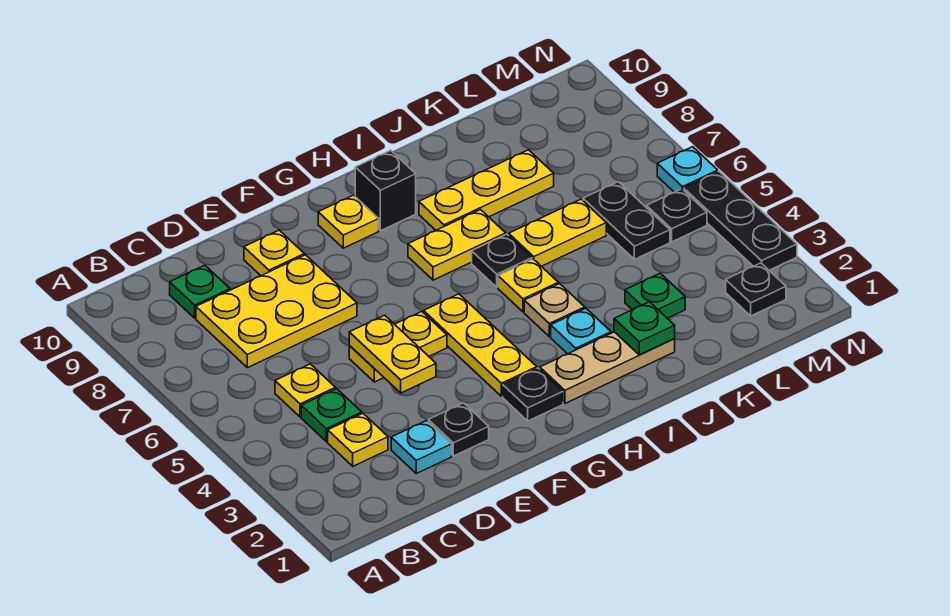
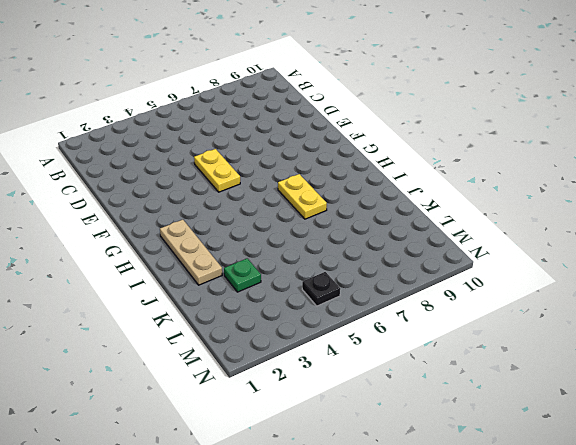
none -> yellow 1x1 plate [328,413,388,466]
none -> green 1x1 plate [301,389,362,442]
none -> yellow 1x1 plate [275,364,335,417]

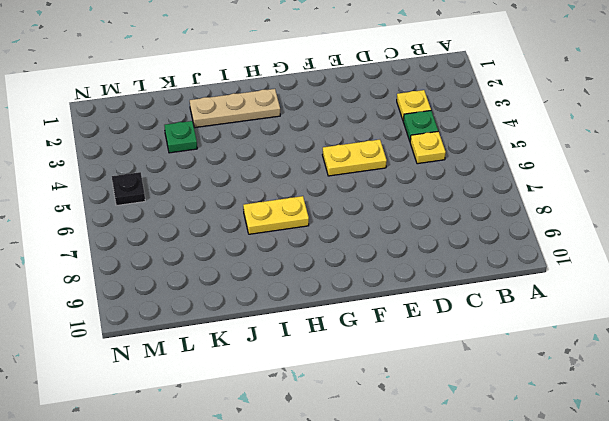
none -> yellow 2x3 plate [196,255,357,368]
none -> green 1x1 plate [170,265,230,318]
none -> cyan 1x1 plate [391,421,452,474]

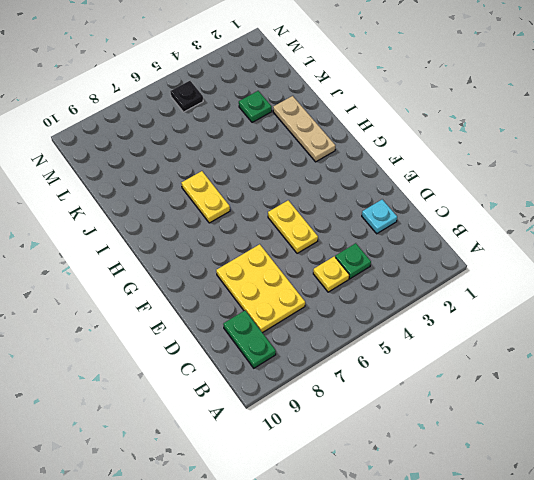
green 1x2 plate [223,311,276,368] -> green 1x1 plate [170,265,230,318]
none -> yellow 1x1 plate [328,413,388,466]
none -> black 1x1 plate [428,403,489,456]
none -> yellow 1x1 plate [244,230,304,276]

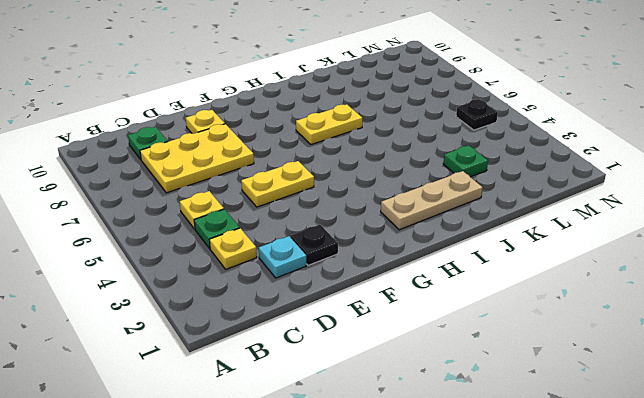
none -> black 1x1 plate [503,368,563,421]
none -> yellow 1x3 plate [424,294,537,396]
none -> yellow 1x1 plate [318,195,379,248]

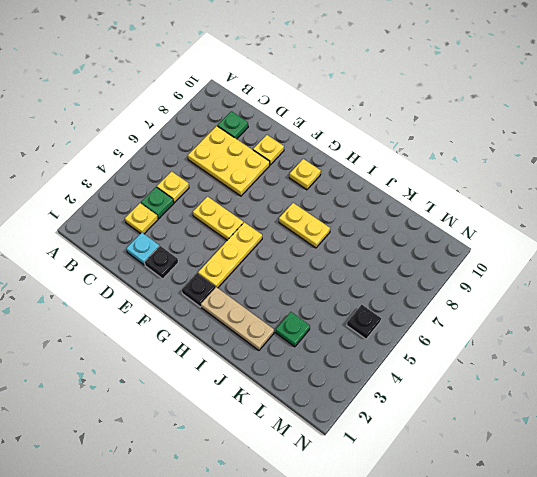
none -> black 1x1 brick [355,150,416,231]
none -> cyan 1x1 plate [551,308,611,354]
none -> tan 1x1 plate [524,284,585,337]

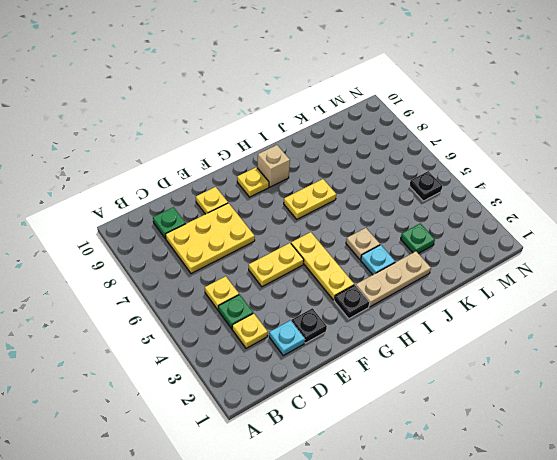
tan 1x1 brick [258,145,290,187] -> black 1x1 brick [355,150,416,231]
none -> yellow 1x1 plate [498,259,558,312]
none -> black 1x1 plate [472,234,532,287]
none -> yellow 1x3 plate [419,150,554,230]

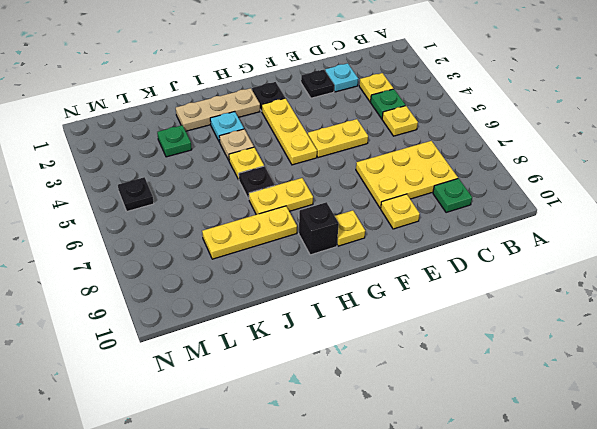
none -> yellow 1x2 plate [509,199,606,266]
none -> black 1x2 plate [583,182,670,259]
none -> black 1x1 plate [726,263,786,316]

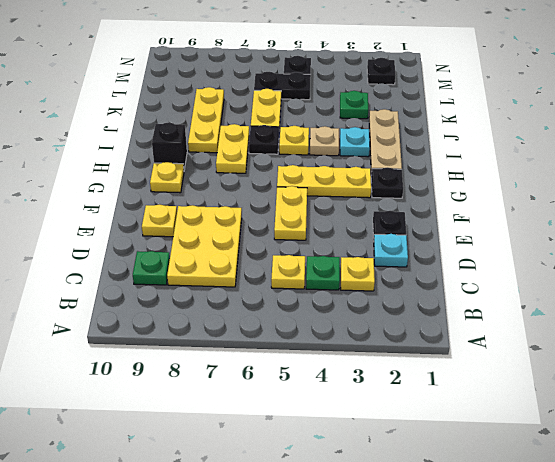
none -> black 1x3 plate [684,172,797,270]
none -> cyan 1x1 plate [657,147,718,192]
none -> yellow 1x2 plate [349,315,436,393]

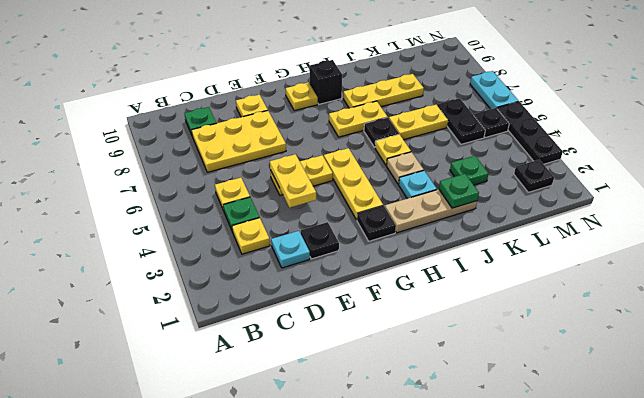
cyan 1x2 plate [470,71,519,109] -> cyan 1x1 plate [657,147,718,192]

